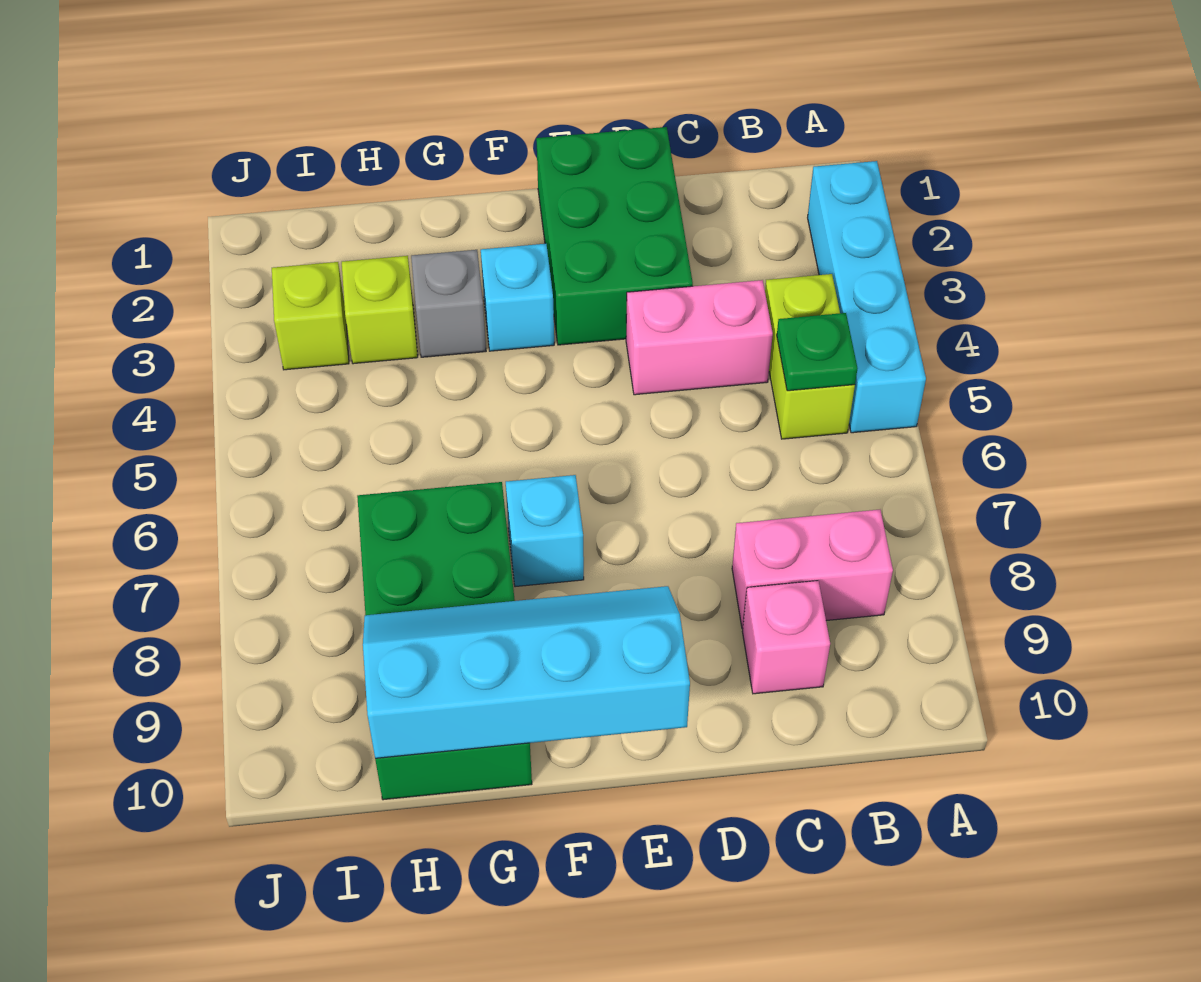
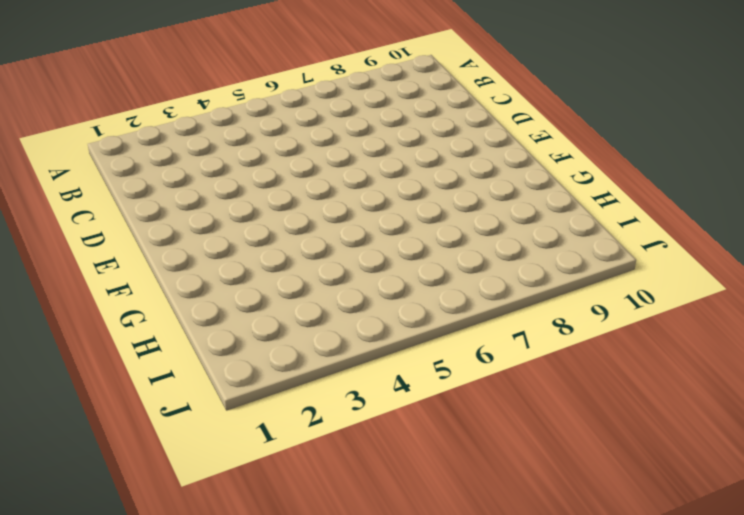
none -> cyan 1x4 brick [808,161,926,433]
none -> lime 1x2 brick [765,274,855,439]
none -> pink 1x2 brick [732,510,893,629]

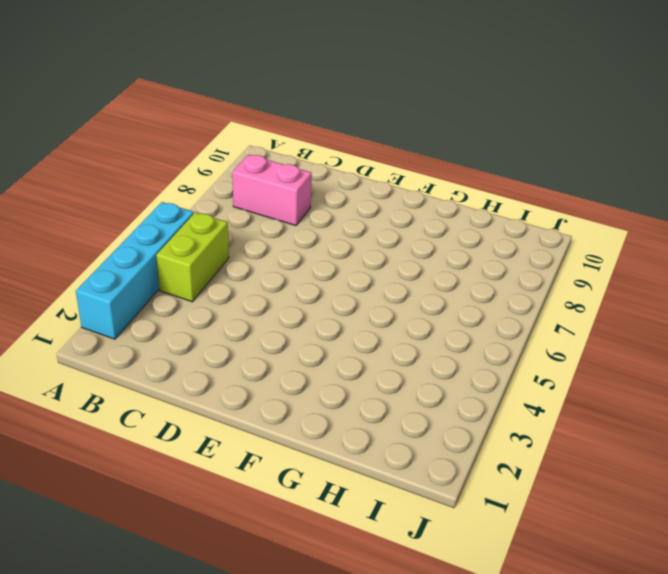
none -> pink 1x2 brick [626,280,773,395]
none -> pink 1x1 brick [742,581,830,694]
none -> green 2x3 brick [536,127,693,345]

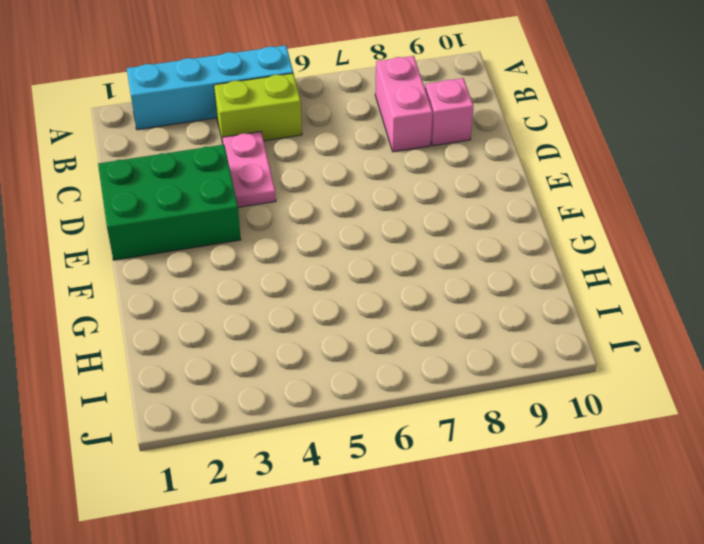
pink 1x2 plate [222,132,276,207] -> pink 1x2 brick [626,280,773,395]
none -> cyan 1x1 brick [481,244,554,351]
none -> cyan 1x1 brick [506,475,584,587]
none -> grey 1x1 brick [411,250,486,357]

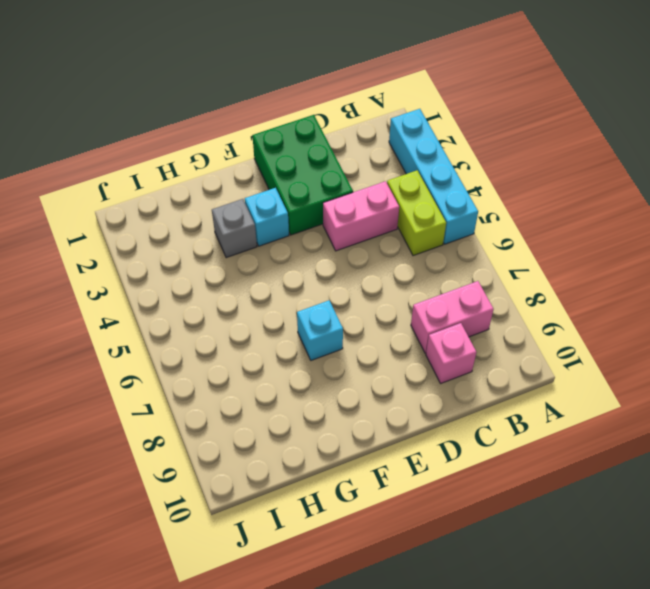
none -> green 2x4 brick [357,482,532,800]
none -> lime 1x1 brick [342,256,418,364]
none -> lime 1x1 brick [272,262,349,370]

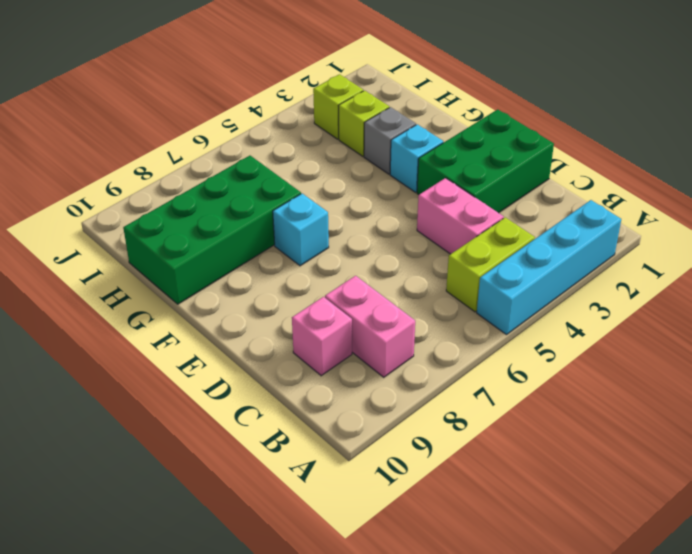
none -> green 1x1 plate [777,313,857,391]
none -> cyan 2x4 slope [363,586,690,759]

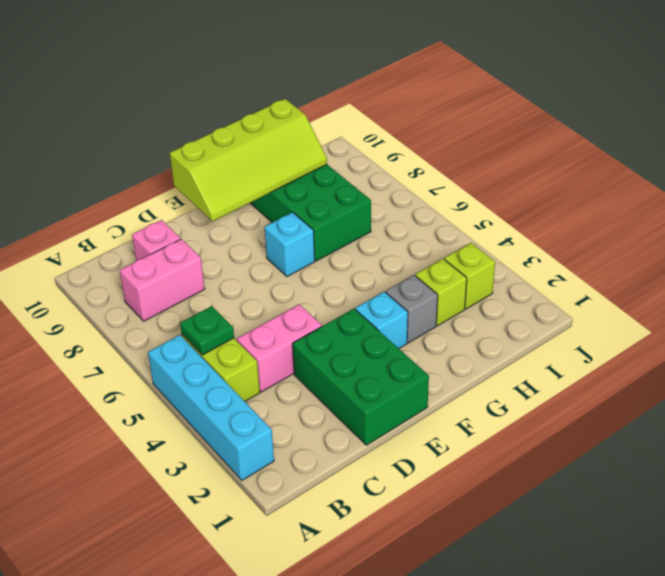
lime 2x4 slope [170,99,327,221] -> cyan 2x4 slope [363,586,690,759]

